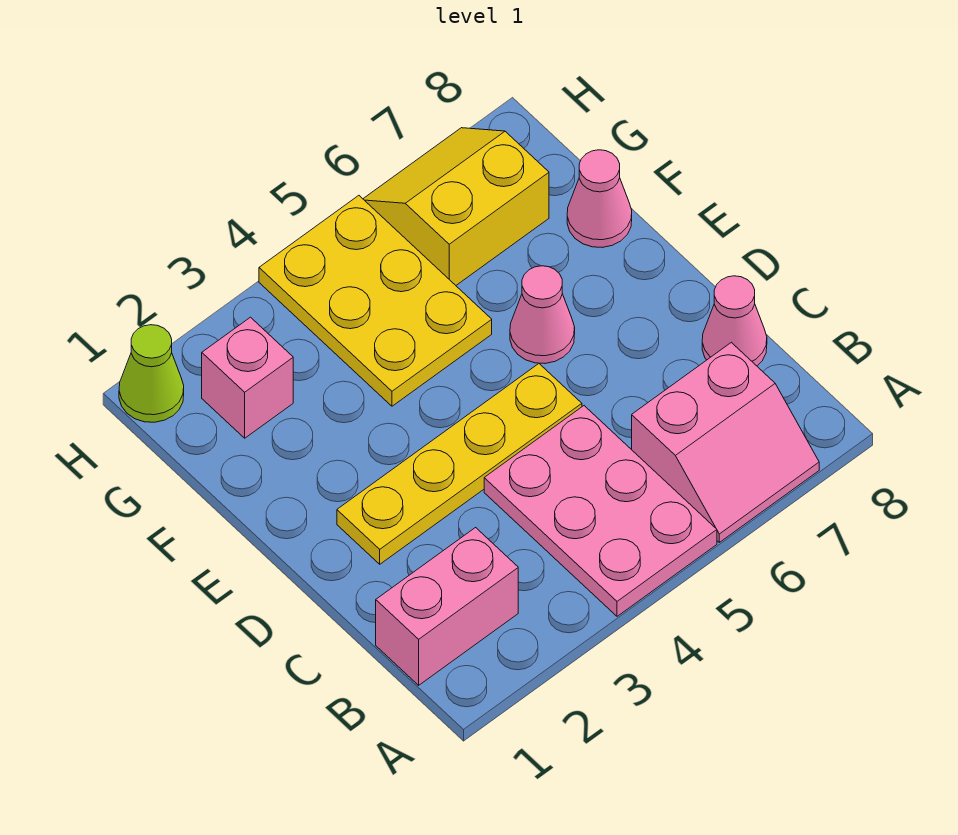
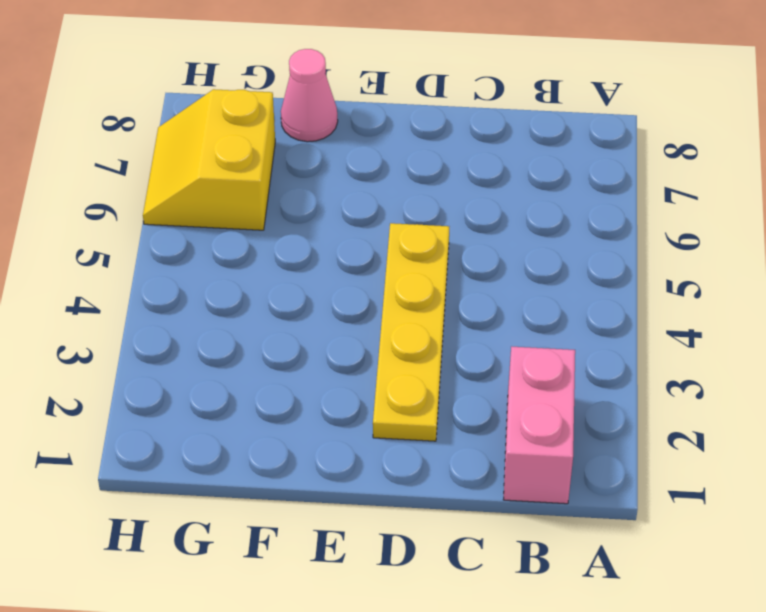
none -> pink 2x3 plate [484,406,717,616]
none -> pink 2x2 slope [632,342,819,542]

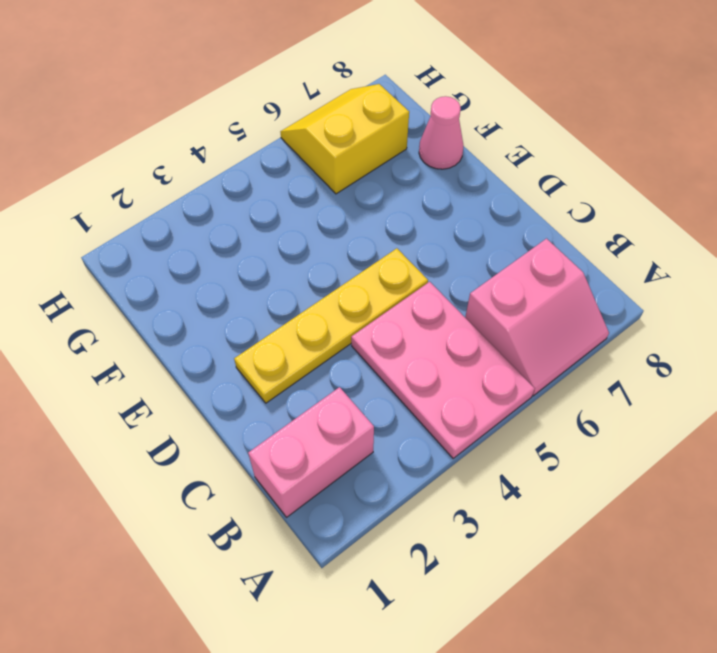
none -> pink 1x1 cone [702,276,767,366]
none -> pink 1x1 cone [510,266,575,363]

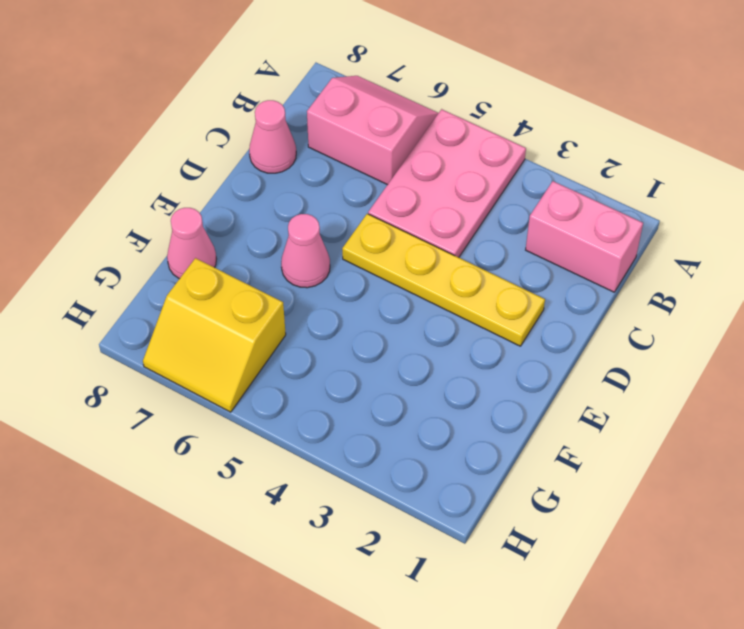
none -> yellow 2x3 plate [259,196,492,406]
none -> pink 1x1 brick [202,317,293,438]

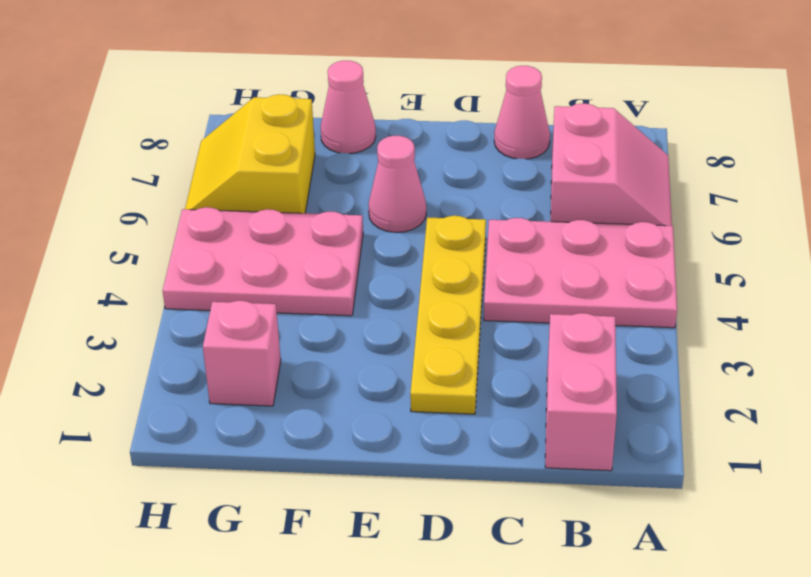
pink 2x3 plate [163,207,363,316] -> yellow 2x3 plate [259,196,492,406]
none -> lime 1x1 cone [119,325,184,422]

